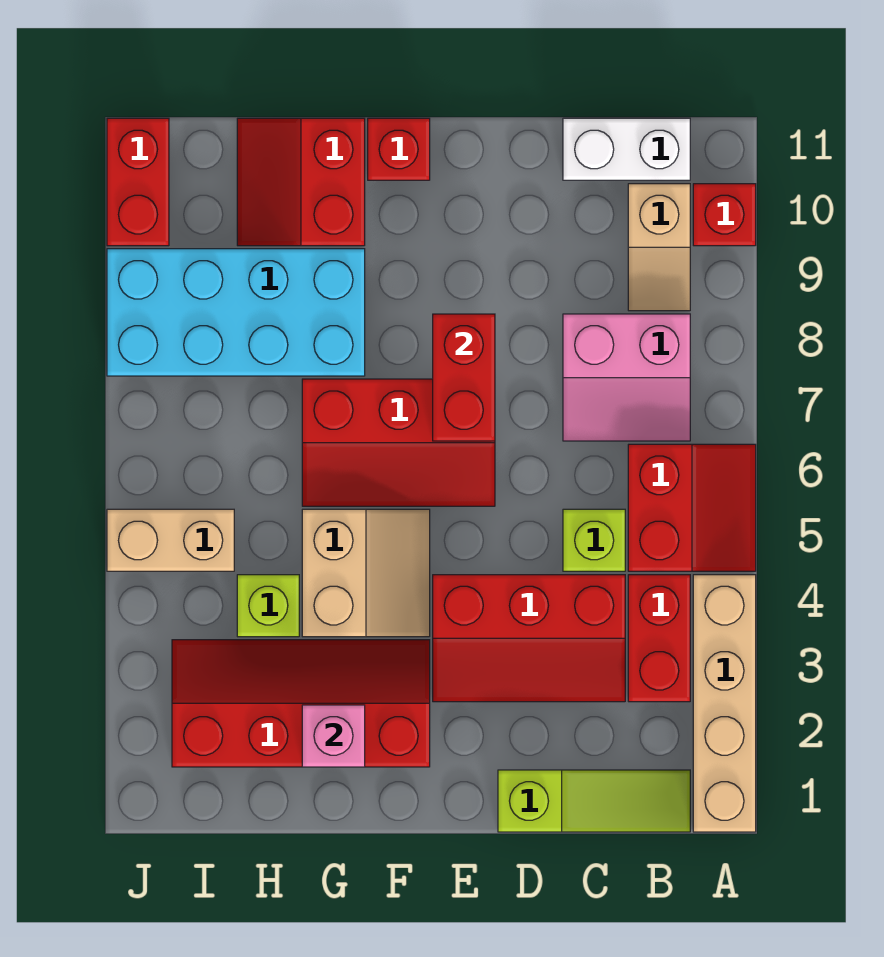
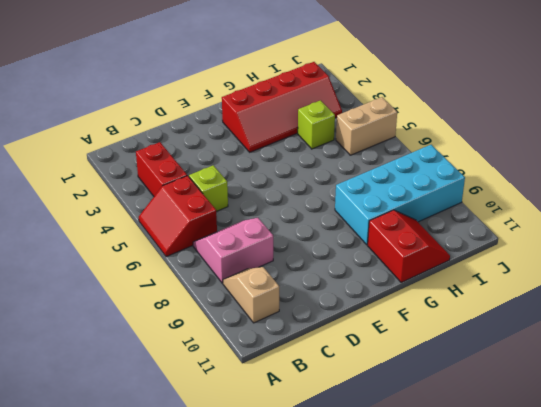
none -> tan 1x4 brick [693,575,756,832]
none -> red 1x1 brick [693,184,756,246]
none -> lime 1x3 slope [498,770,690,832]

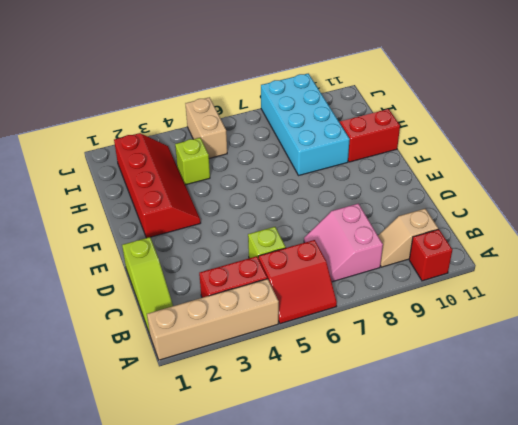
none -> white 1x2 brick [563,118,690,180]
none -> red 2x3 slope [433,575,625,702]
none -> red 2x3 slope [302,379,495,506]

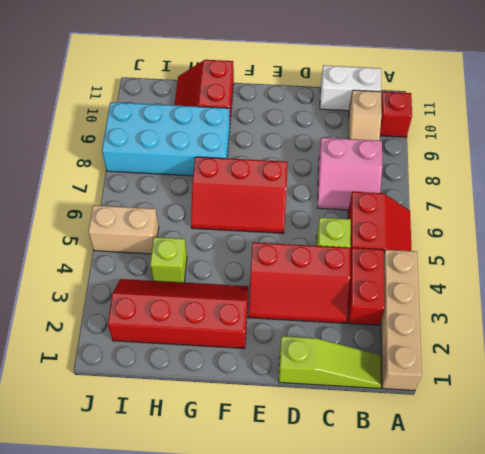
none -> tan 2x2 slope [302,509,430,637]
none -> red 1x1 brick [368,118,430,180]
none -> red 1x2 brick [107,118,169,246]

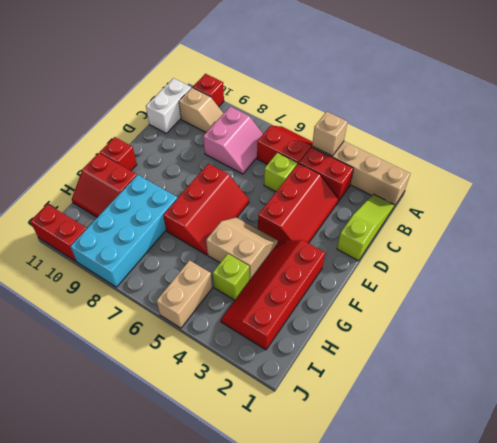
tan 1x1 brick [312,112,348,156] -> none
none -> red 1x2 brick [433,314,495,441]
none -> pink 1x1 brick [302,705,365,767]

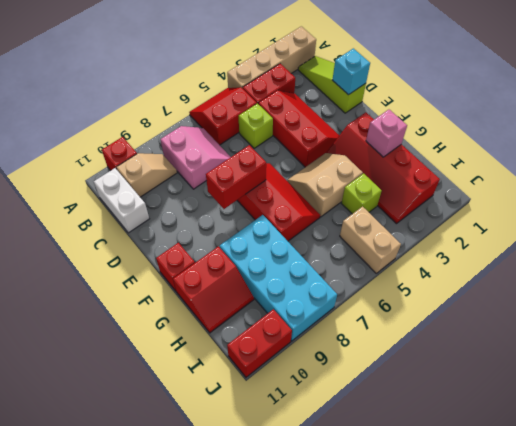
cyan 1x1 brick [333,48,370,95] -> none

